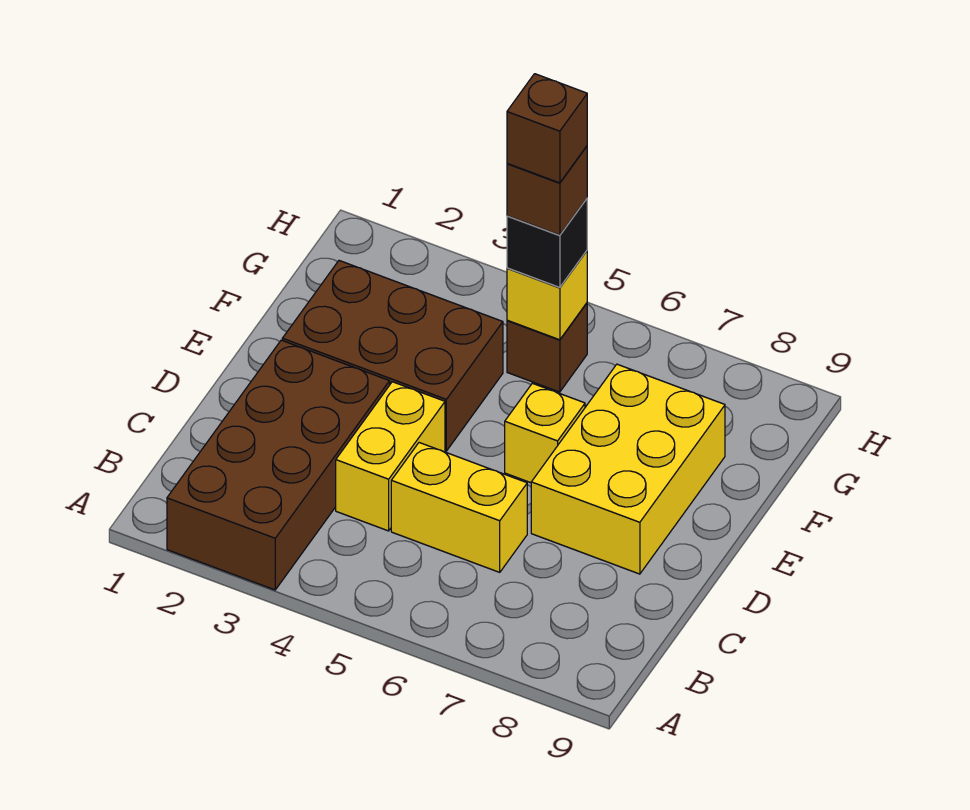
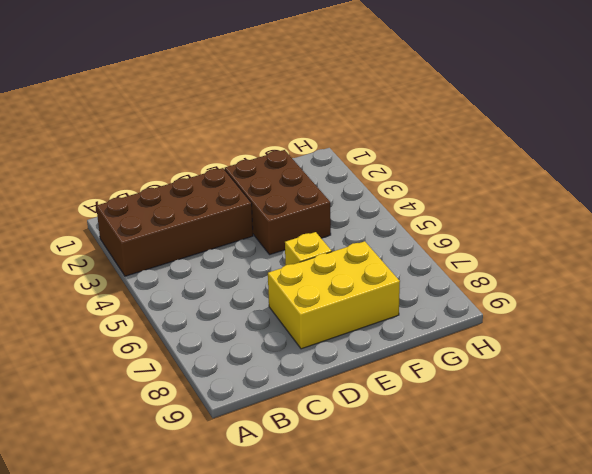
none -> yellow 1x2 brick [336,382,445,531]
none -> yellow 1x2 brick [391,443,527,572]

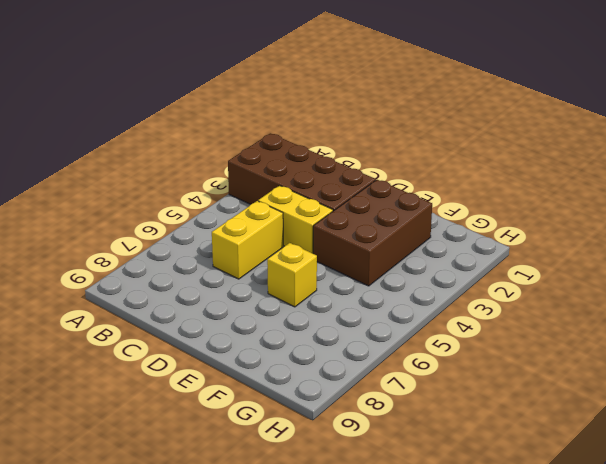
none -> yellow 2x3 brick [531,364,725,574]
none -> brown 1x1 brick [507,303,587,392]

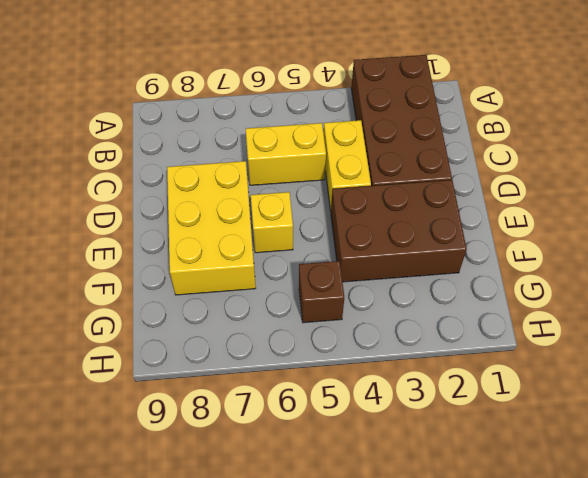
none -> yellow 1x1 brick [507,251,587,340]
none -> black 1x1 brick [507,199,587,287]

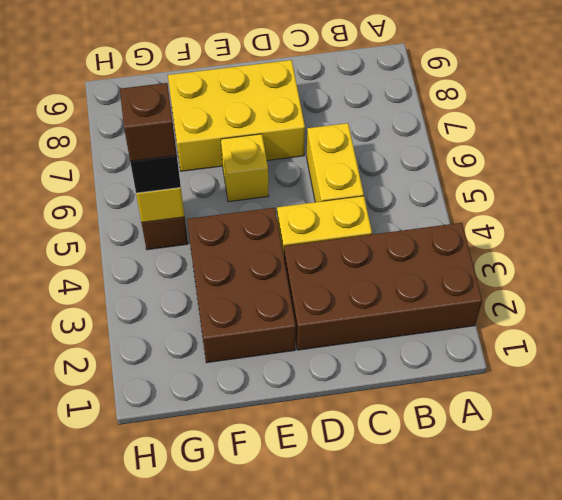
none -> brown 1x1 brick [507,74,587,183]

